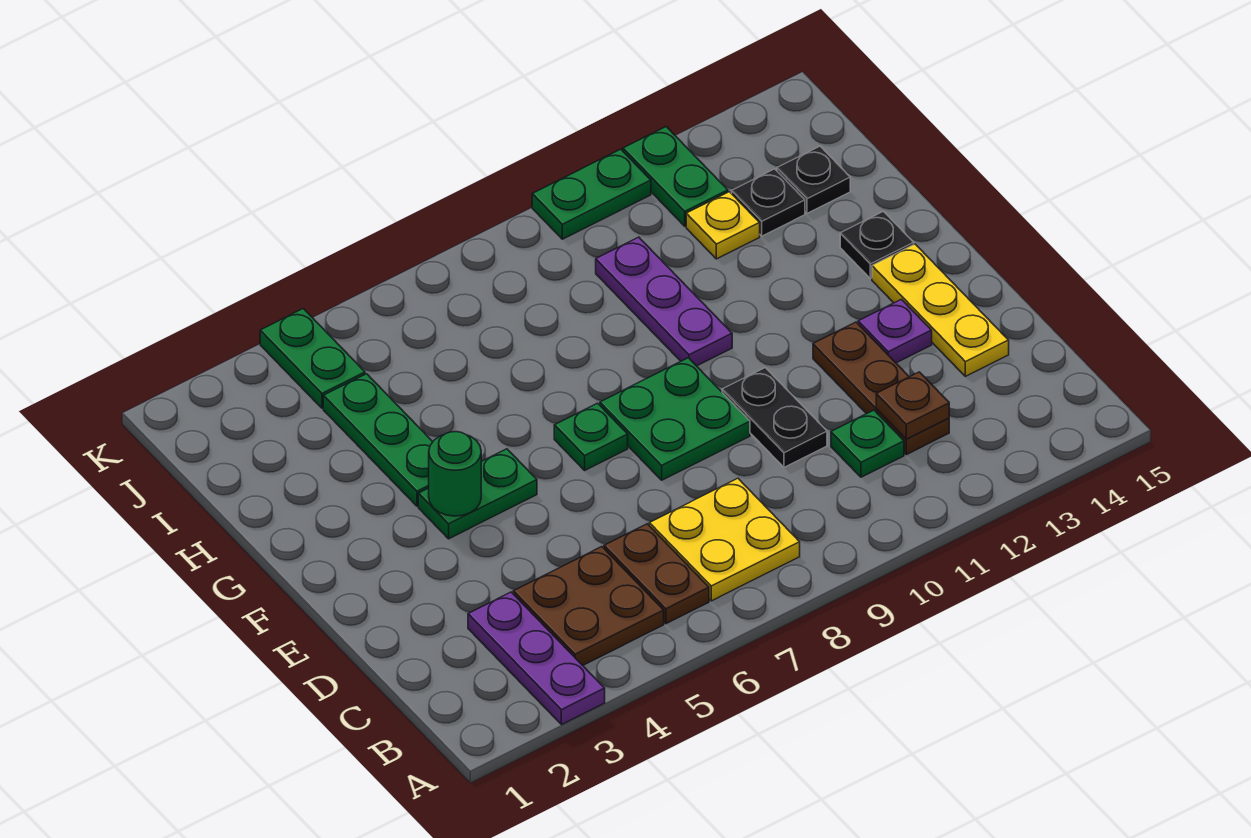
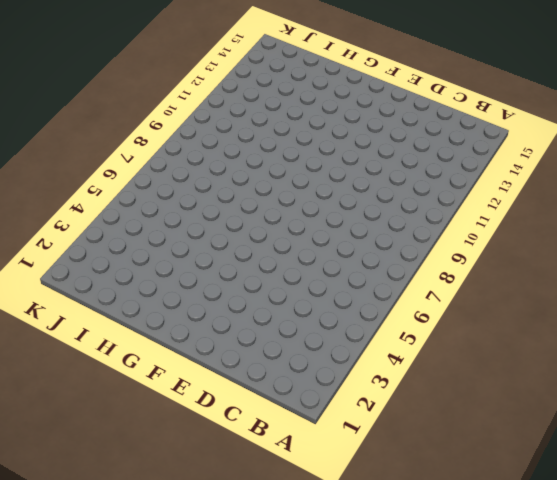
none -> purple 1x3 plate [468,592,605,725]
none -> brown 2x2 plate [513,547,664,665]
none -> brown 1x2 plate [604,524,709,624]

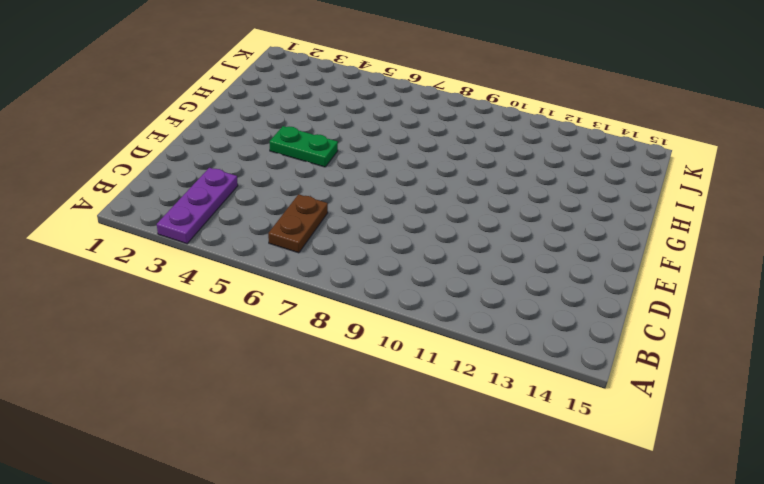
none -> brown 2x2 plate [513,547,664,665]
none -> yellow 2x2 plate [649,478,800,601]
none -> green 1x1 plate [831,410,904,477]

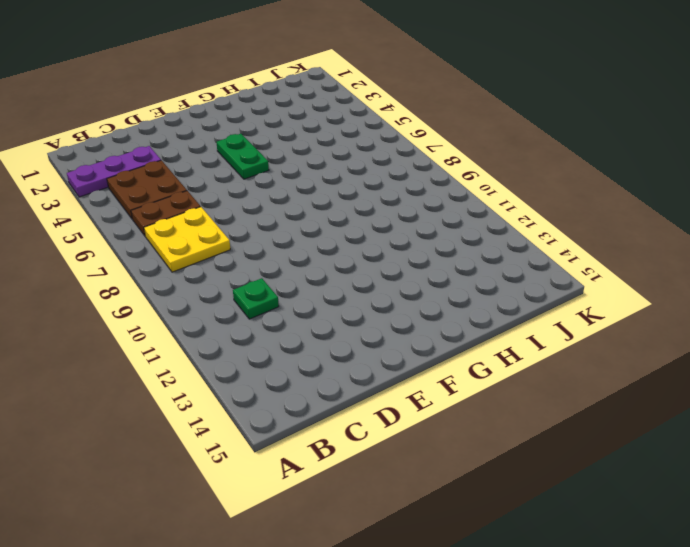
none -> brown 1x3 plate [813,322,949,455]
none -> black 1x2 plate [722,368,827,467]
none -> yellow 1x3 plate [872,244,1009,376]

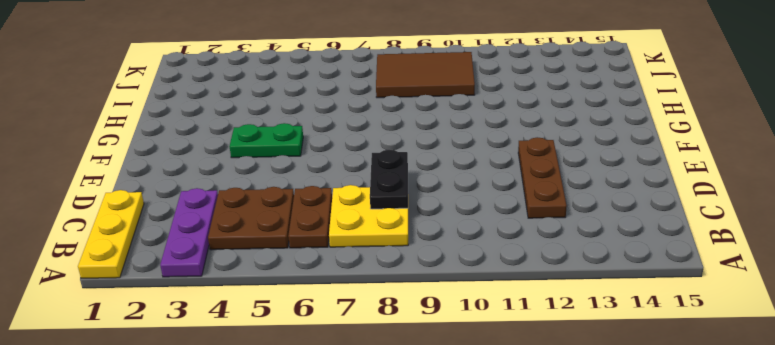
yellow 1x3 plate [78,190,144,278] -> yellow 1x3 plate moved to [872,244,1009,376]
black 1x2 plate [370,150,408,209] -> black 1x2 plate moved to [722,368,827,467]
brown 2x3 tile [376,52,475,98] -> purple 1x3 plate [596,237,732,366]
none -> green 1x1 plate [831,410,904,477]
none -> green 2x2 plate [600,358,750,480]
none -> purple 1x1 plate [858,299,932,363]

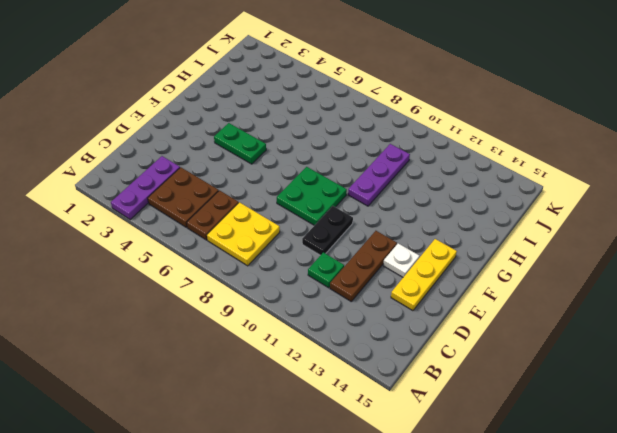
white 1x1 plate [383,243,419,277] -> purple 1x1 plate [858,299,932,363]
none -> green 1x1 plate [554,403,628,470]
none -> green 1x3 plate [323,374,433,506]
none -> black 1x1 plate [840,211,914,279]

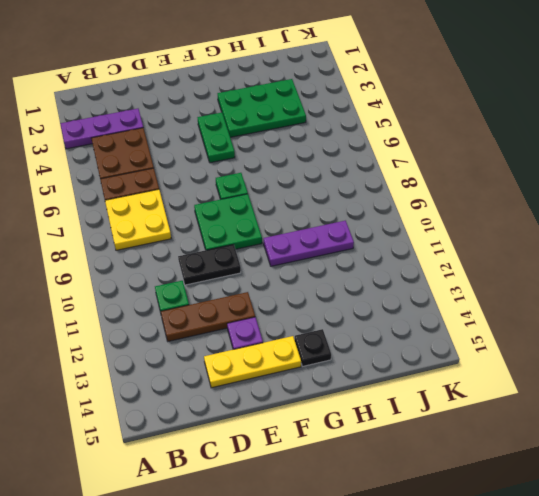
green 2x3 plate [218,79,306,137] -> green 1x3 plate [323,374,433,506]
none -> yellow 1x1 plate [686,192,760,259]
none -> black 1x1 plate [732,169,805,236]
none -> black 1x1 plate [777,146,850,213]

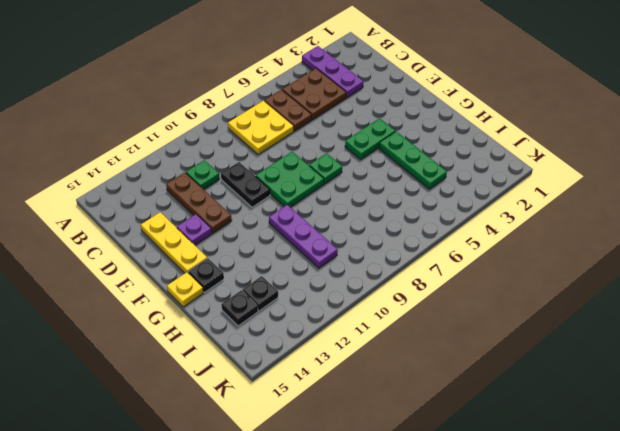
yellow 1x1 plate [167,272,203,307] -> yellow 1x1 plate moved to [686,192,760,259]
none -> green 1x2 plate [260,309,365,408]
none -> green 1x2 plate [623,127,728,226]
none -> green 1x2 plate [532,149,651,239]

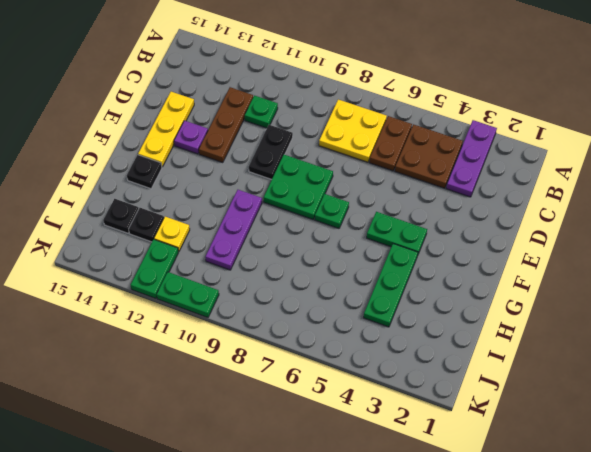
none -> green 1x2 plate [260,309,365,408]
none -> brown 1x1 plate [876,372,949,439]
none -> green 1x1 round brick [429,432,481,516]

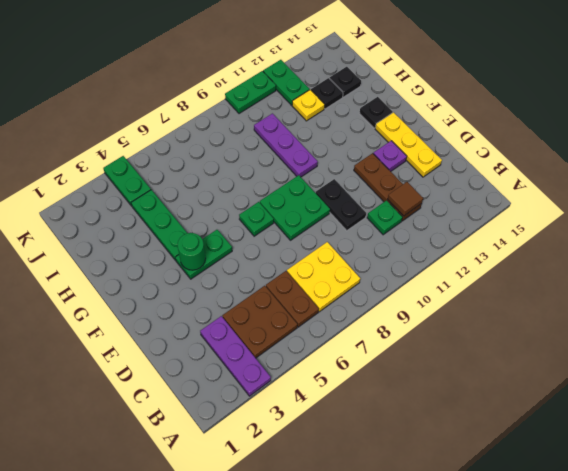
brown 1x1 tile [388,182,423,216] -> brown 1x1 plate [876,372,949,439]

